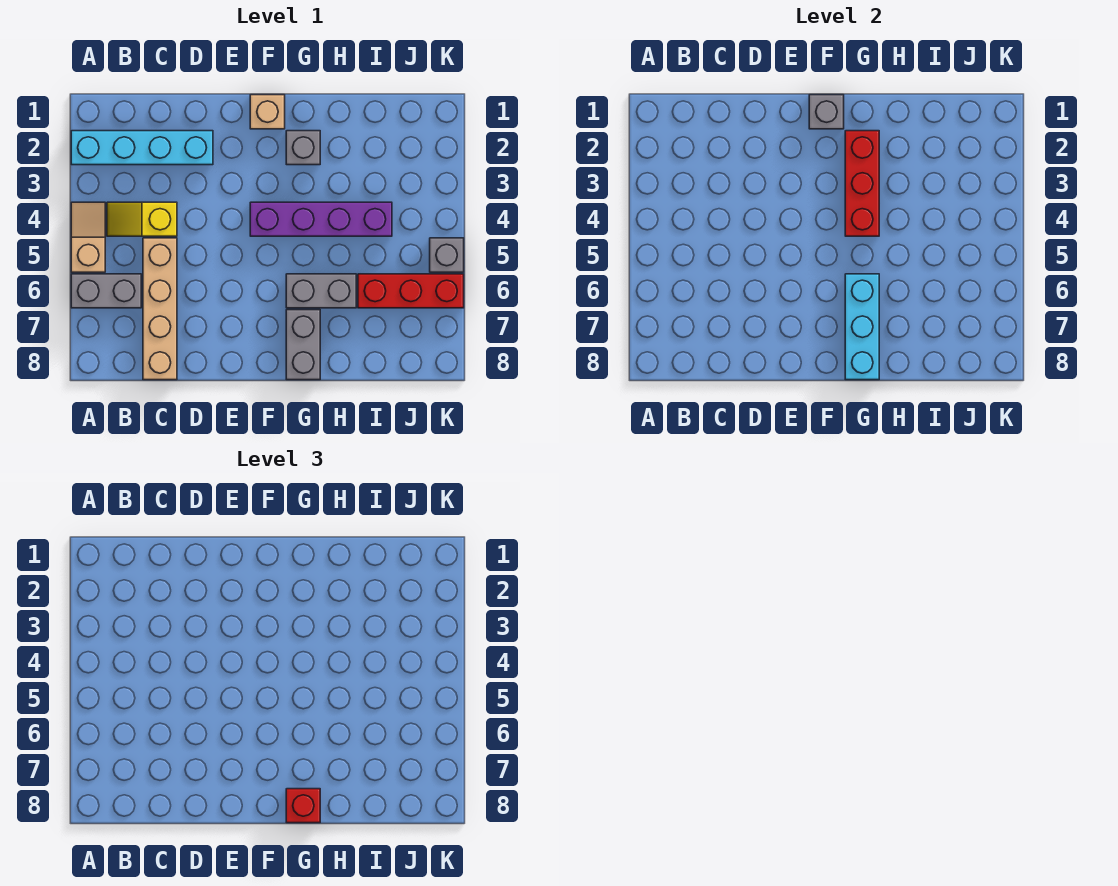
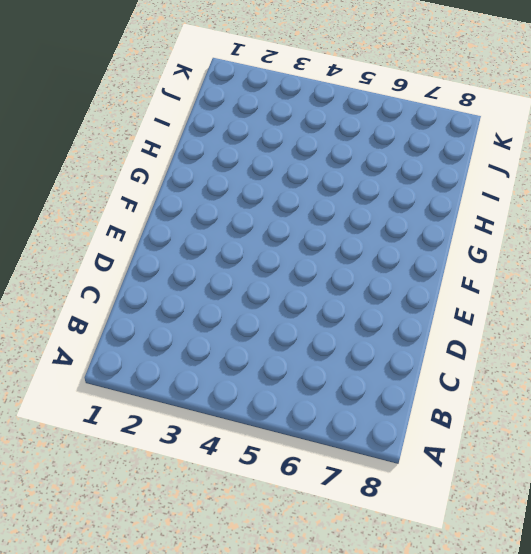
none -> cyan 1x4 brick [71,131,213,165]
none -> tan 1x2 slope [71,202,105,272]
none -> grey 1x2 brick [71,274,141,308]

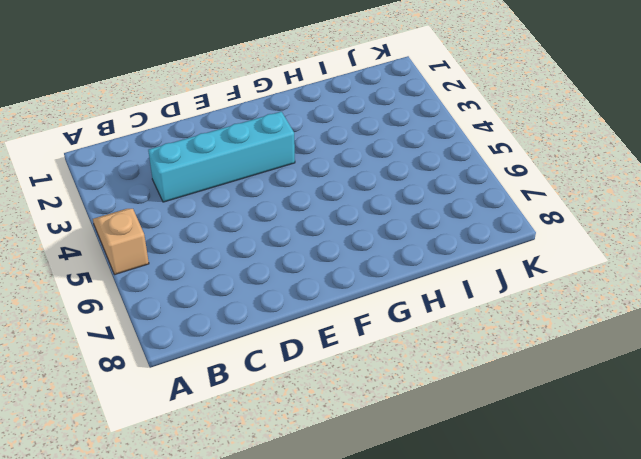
cyan 1x4 brick [148,112,295,202] -> cyan 1x4 brick moved to [71,131,213,165]
none -> grey 1x2 brick [71,274,141,308]
none -> yellow 1x2 slope [107,202,177,236]
none -> tan 1x4 brick [143,238,177,380]

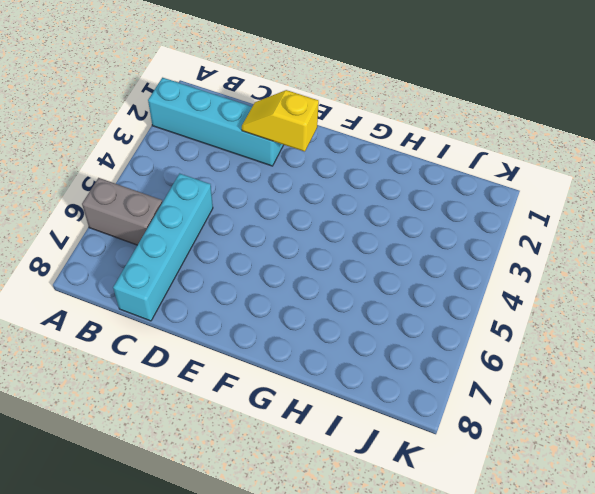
cyan 1x4 brick [113,173,213,321] -> tan 1x4 brick [143,238,177,380]
yellow 1x2 slope [242,90,319,152] -> yellow 1x2 slope moved to [107,202,177,236]
none -> tan 1x2 slope [71,202,105,272]
none -> tan 1x1 brick [250,95,285,129]
none -> purple 1x4 brick [250,202,392,236]

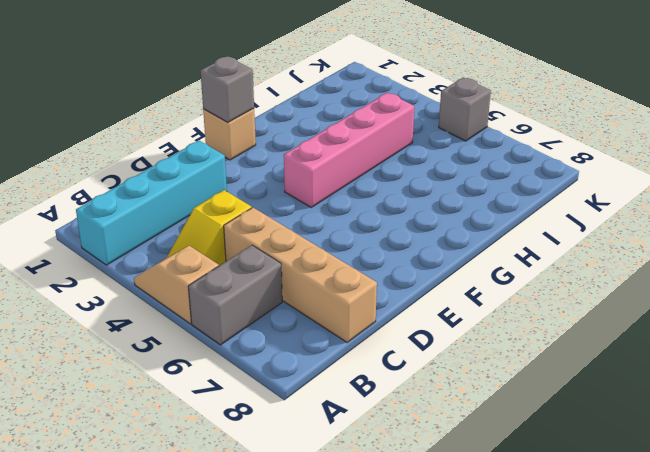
pink 1x4 brick [284,93,414,207] -> purple 1x4 brick [250,202,392,236]
none -> grey 1x1 brick [286,131,320,165]
none -> grey 1x2 brick [286,274,356,308]
none -> grey 1x2 brick [286,310,320,380]

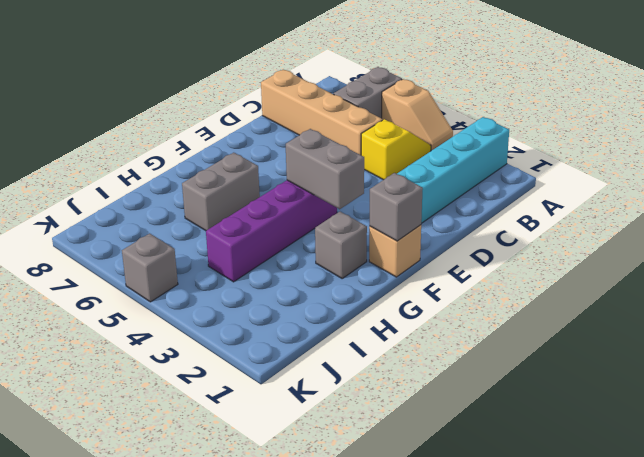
grey 1x2 brick [286,129,364,209] -> grey 1x2 brick moved to [286,310,320,380]
none -> red 1x3 brick [358,274,464,308]
none -> red 1x3 brick [845,131,879,236]
none -> cyan 1x3 brick [845,274,879,380]

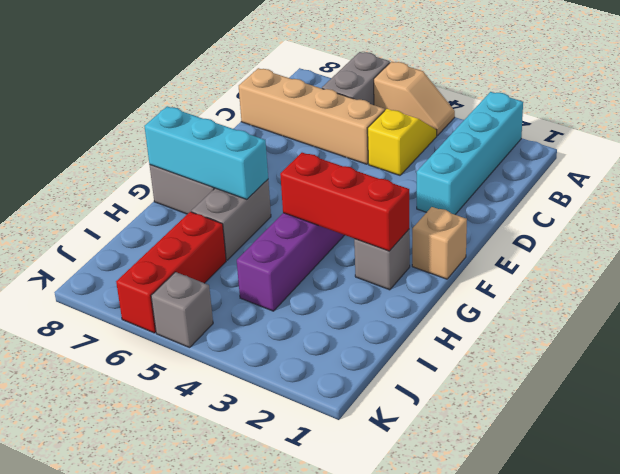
none -> grey 1x1 brick [809,95,844,129]
none -> red 1x1 brick [286,789,320,823]

